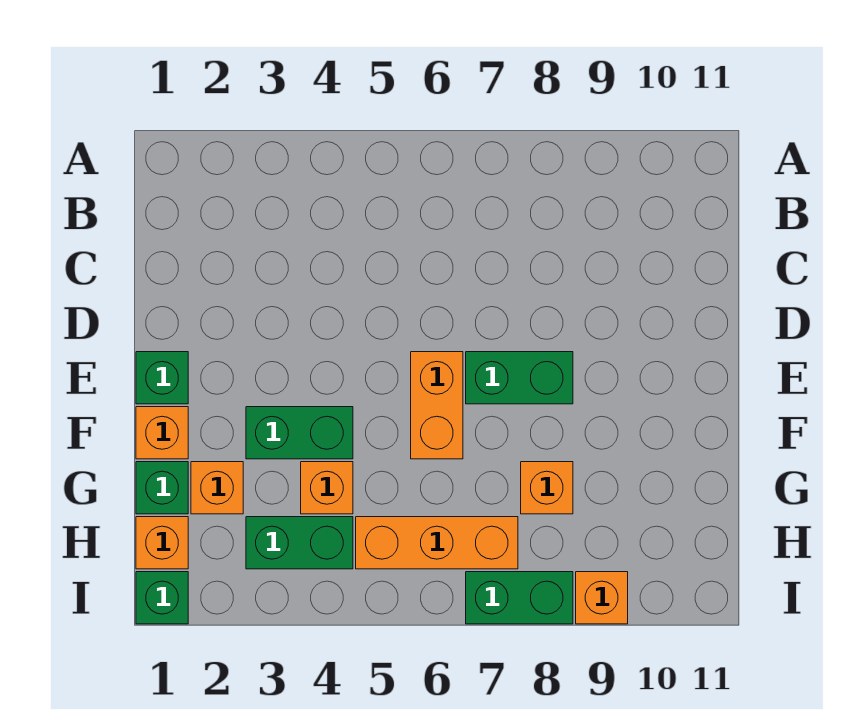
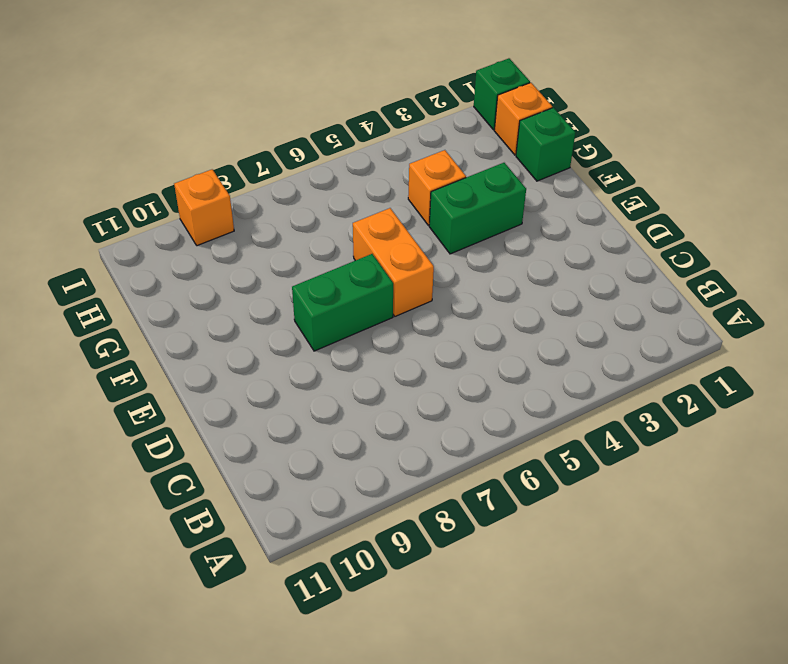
none -> green 1x1 brick [136,352,188,404]
none -> orange 1x1 brick [136,407,188,459]
none -> orange 1x1 brick [191,462,243,514]

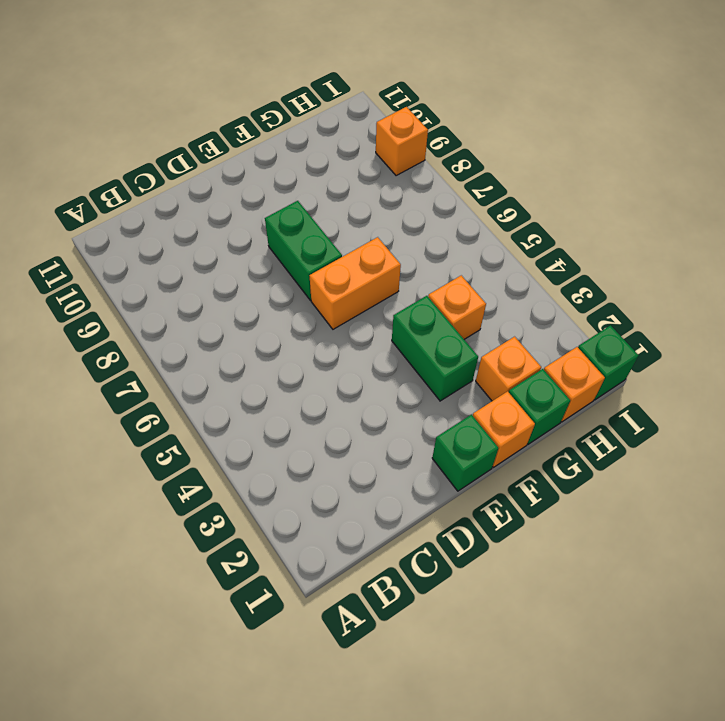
none -> orange 1x1 brick [521,462,573,514]
none -> green 1x2 brick [246,517,353,569]
none -> orange 1x3 brick [356,517,518,569]

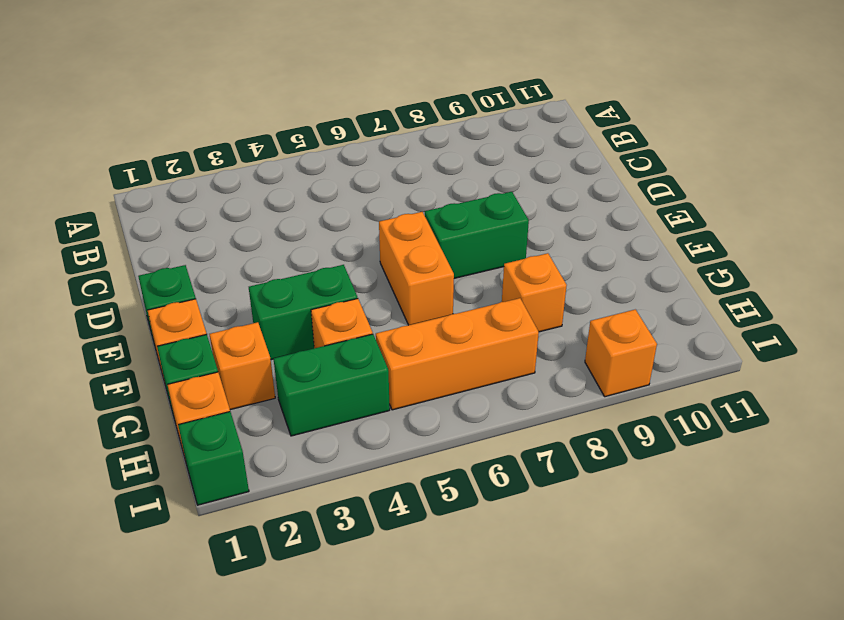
none -> green 1x2 brick [466,572,573,624]

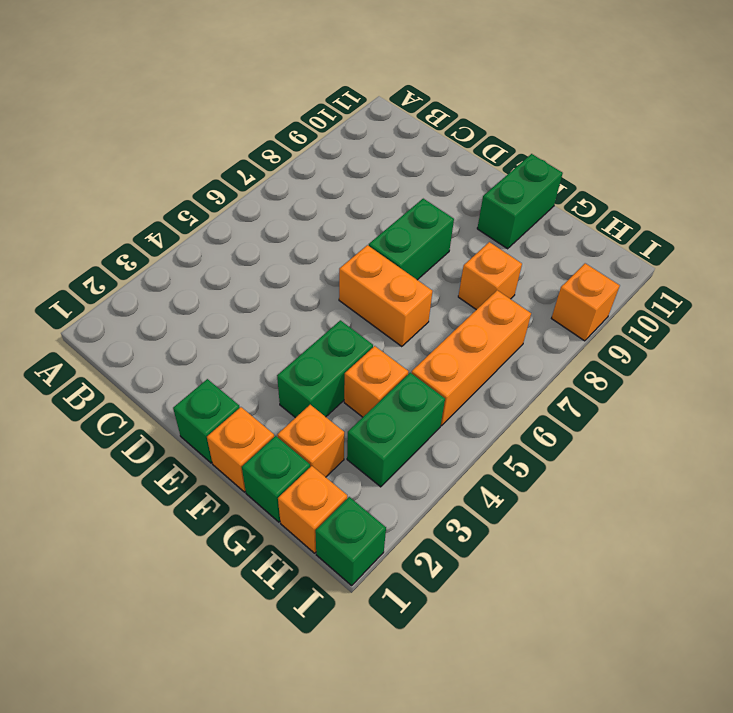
green 1x2 brick [477,154,563,249] -> green 1x2 brick moved to [466,572,573,624]

